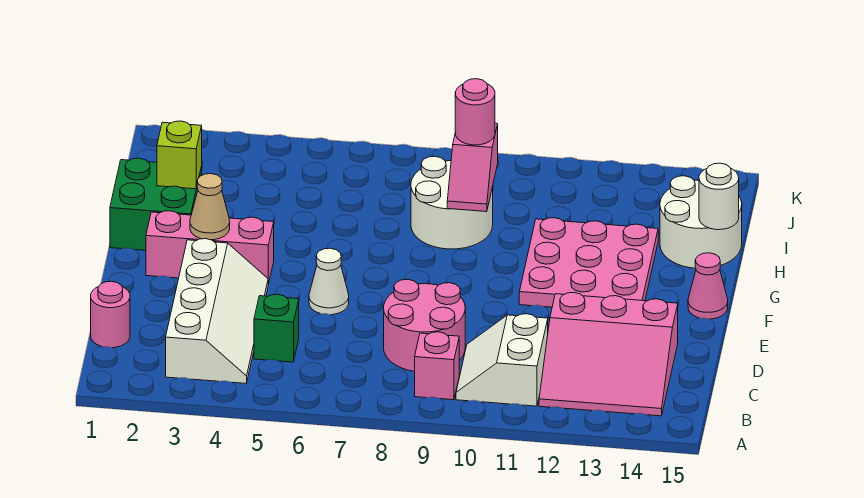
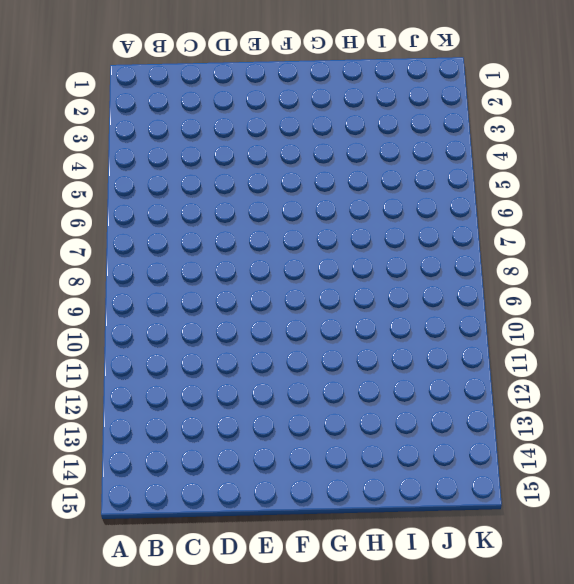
none -> white 2x4 slope [166,239,268,383]
none -> pink 1x1 brick [415,332,459,400]
none -> white 2x2 slope [456,314,548,406]

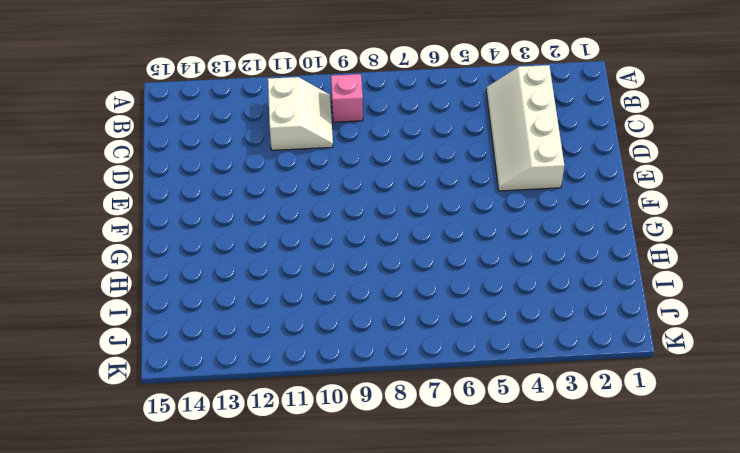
none -> pink 3x3 slope [539,292,678,416]
none -> pink 1x1 round brick [91,281,130,348]
none -> green 1x1 brick [254,294,299,362]

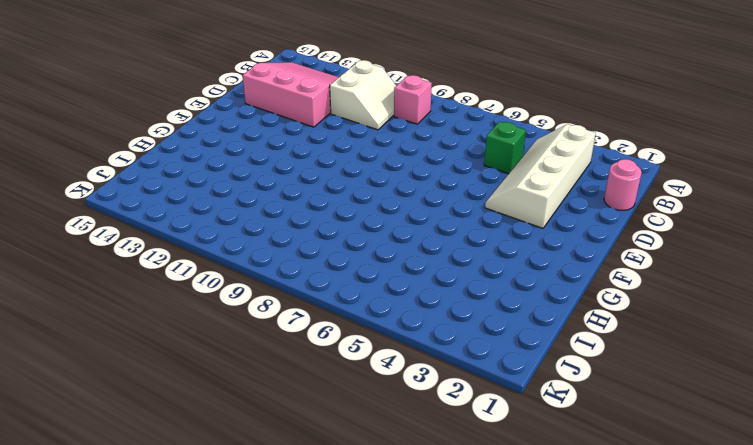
none -> pink 2x2 round brick [384,280,465,371]
none -> white 1x1 cone [309,248,349,315]
none -> pink 1x3 brick [146,211,274,285]

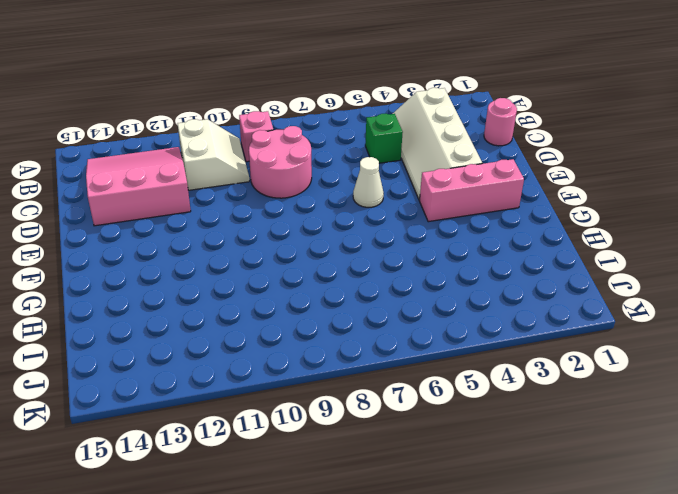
none -> pink 3x3 plate [519,218,658,307]
none -> pink 1x1 cone [688,253,728,319]
none -> green 2x2 brick [110,158,202,250]

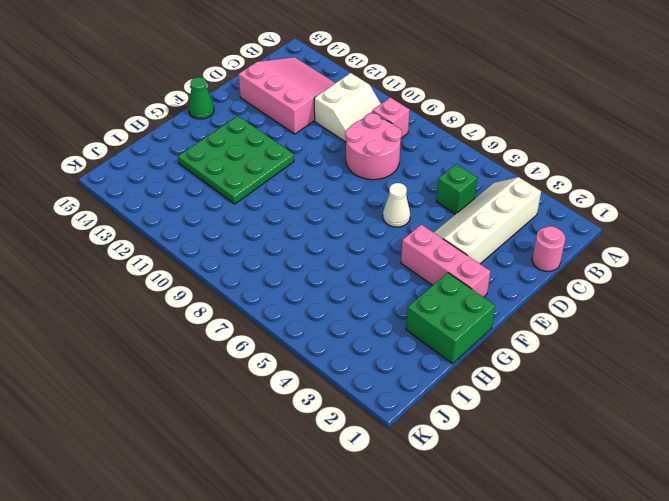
green 3x3 plate [178,116,294,204] -> pink 3x3 plate [519,218,658,307]
green 1x1 cone [188,77,214,119] -> pink 1x1 cone [688,253,728,319]
none -> white 2x2 round brick [411,156,493,249]
none -> white 2x2 round brick [660,176,742,268]
none -> tan 1x1 cone [190,174,230,240]

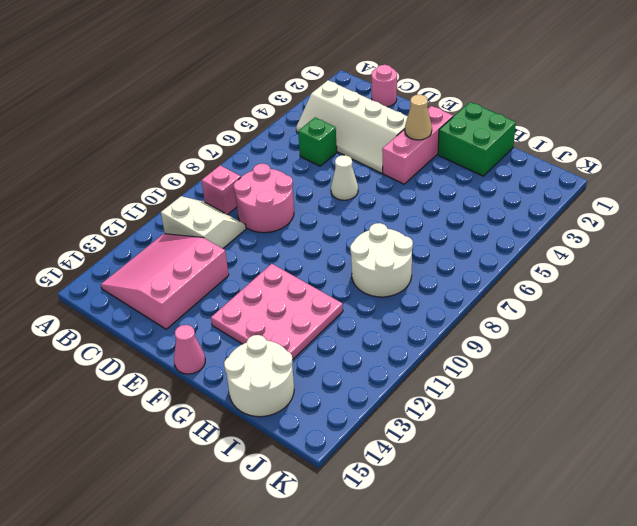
none -> lime 1x1 brick [157,121,202,189]
none -> pink 1x2 slope [447,123,498,212]
none -> white 1x1 round brick [699,163,739,230]

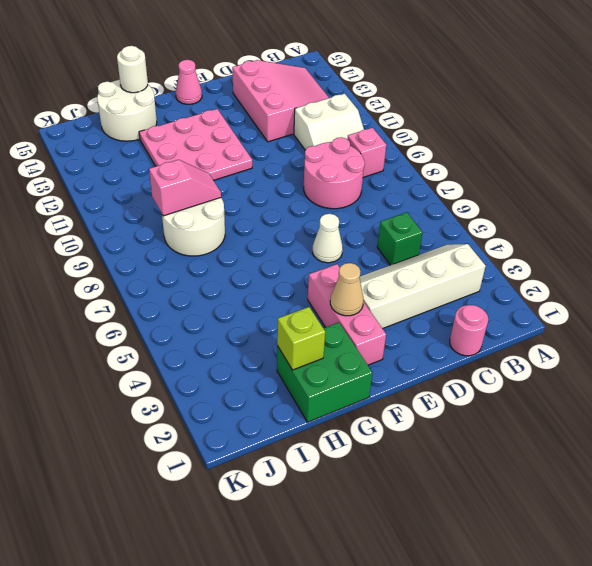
none -> pink 1x1 round brick [455,79,495,145]

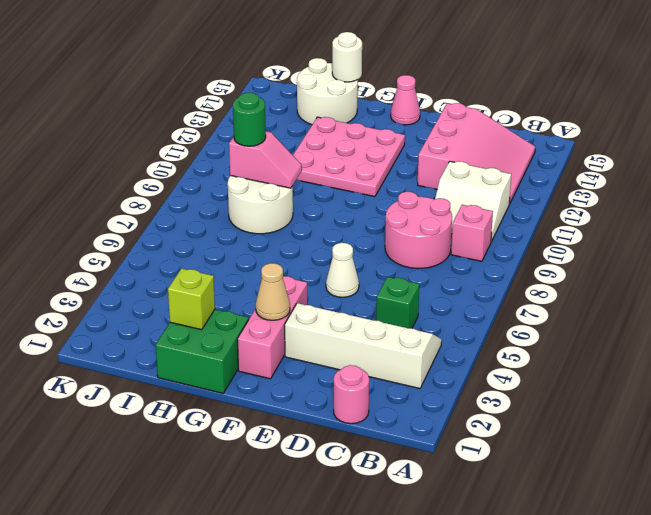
green 1x1 round brick [233,93,266,146] -> pink 1x1 round brick [455,79,495,145]

